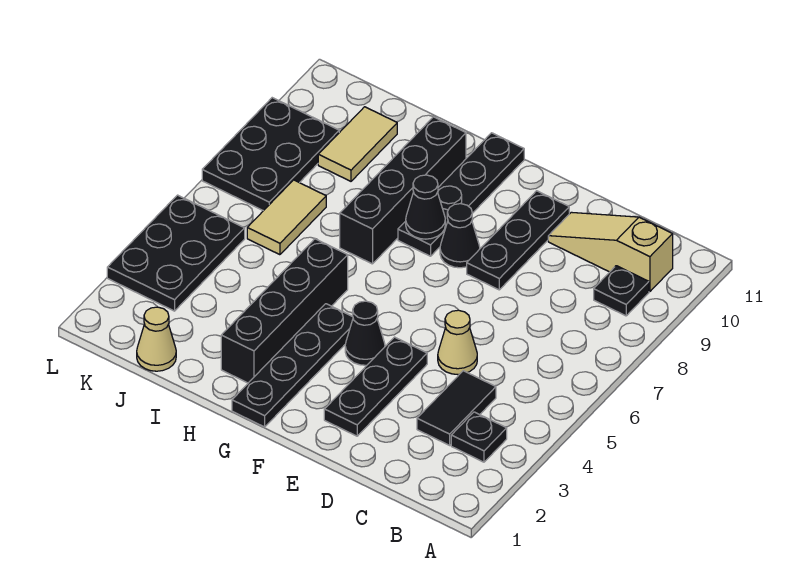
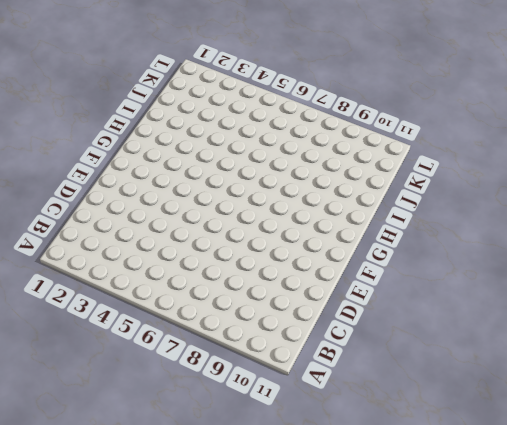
none -> black 1x1 plate [451,412,507,462]
none -> black 1x1 plate [594,266,649,316]
none -> tan 1x3 slope [548,212,673,291]

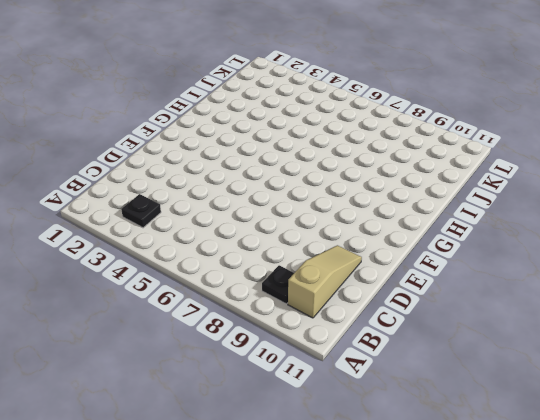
none -> black 1x2 tile [417,371,496,445]
none -> tan 1x1 cone [438,310,477,375]
none -> black 1x3 plate [324,337,427,436]

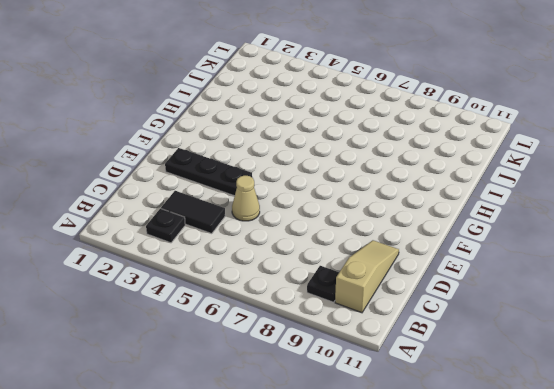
none -> black 1x3 plate [467,191,569,290]
none -> black 1x1 cone [345,301,385,365]
none -> black 1x1 cone [440,204,480,268]

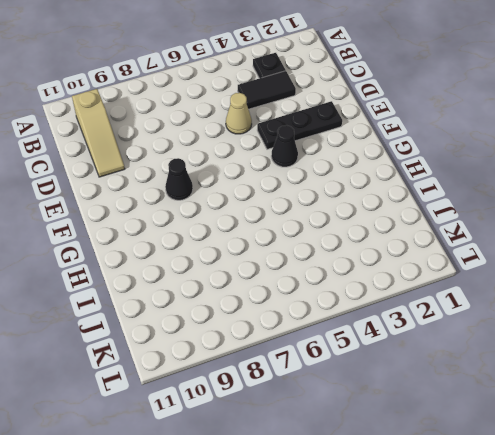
none -> black 1x1 plate [594,266,649,316]
none -> black 1x3 plate [467,191,569,290]
none -> black 1x4 plate [232,304,353,427]

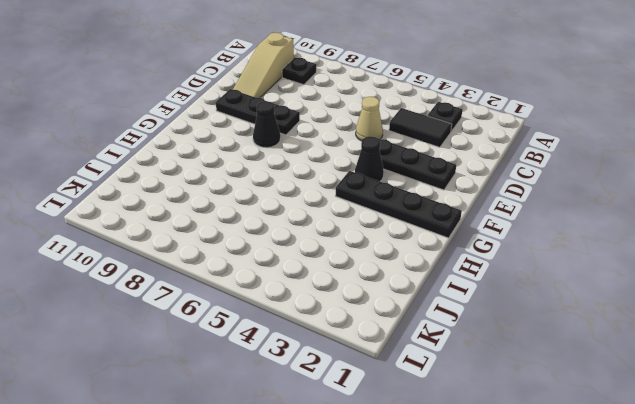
none -> black 1x4 plate [398,133,524,256]
none -> black 1x4 brick [221,239,348,383]
none -> black 1x4 brick [340,117,466,264]

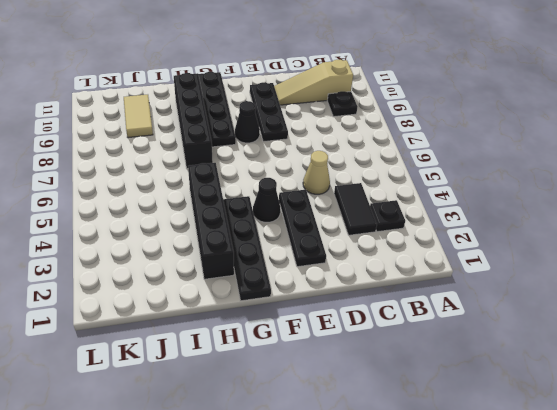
none -> tan 1x1 cone [137,307,176,371]
none -> tan 1x2 tile [247,180,326,255]
none -> black 2x3 plate [107,195,245,311]

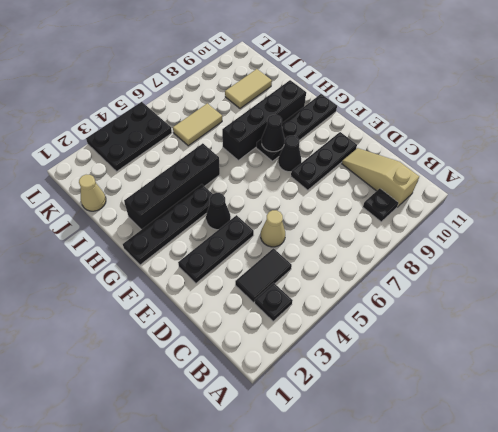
none -> black 2x3 plate [202,98,339,211]

